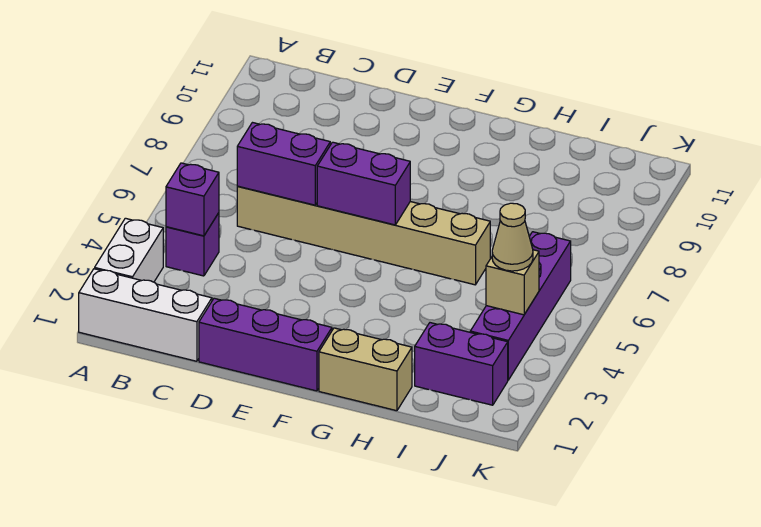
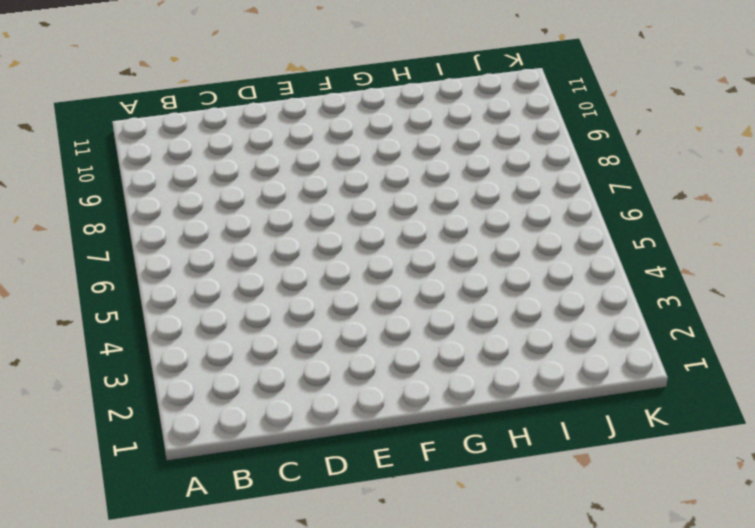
none -> white 1x3 brick [79,269,212,361]
none -> white 1x2 brick [95,218,163,282]
none -> purple 1x1 brick [166,213,219,276]

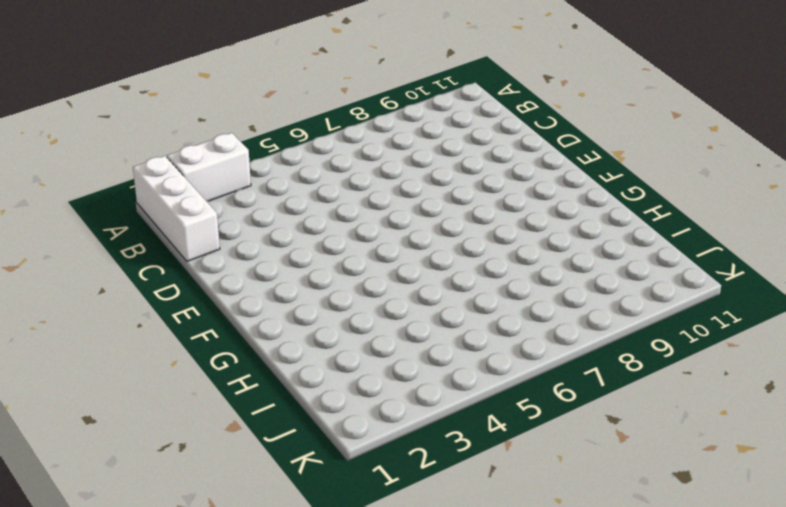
none -> purple 1x1 brick [166,213,219,276]
none -> tan 1x6 brick [237,186,490,285]
none -> purple 1x3 brick [199,298,332,391]

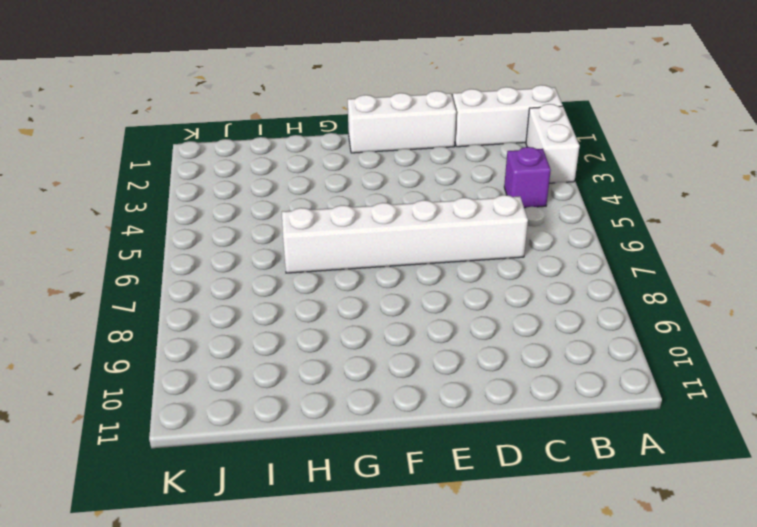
white 1x6 brick [282,195,528,273] -> tan 1x6 brick [237,186,490,285]
white 1x3 brick [348,91,456,153] -> purple 1x3 brick [199,298,332,391]
none -> tan 1x2 brick [319,328,412,411]
none -> purple 1x2 brick [415,323,508,405]
none -> purple 1x4 brick [470,232,571,380]

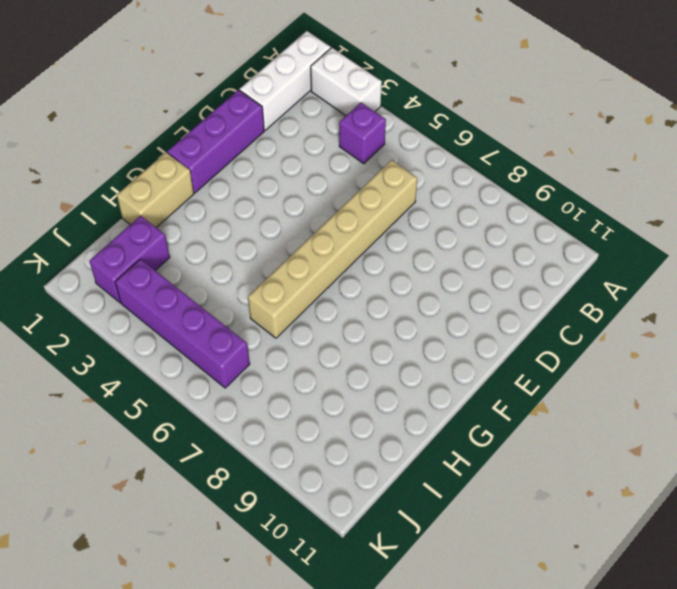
none -> purple 1x1 brick [166,163,219,236]
none -> purple 1x2 brick [237,123,330,205]
none -> purple 1x2 brick [317,142,410,225]

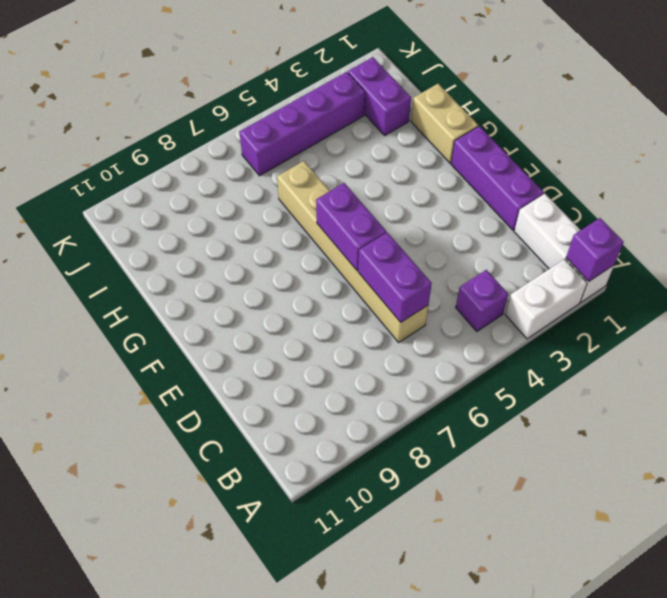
purple 1x1 brick [566,218,624,281] -> purple 1x1 brick moved to [166,163,219,236]
none -> tan 1x1 brick [486,250,539,315]
none -> tan 1x1 cone [492,203,533,271]

